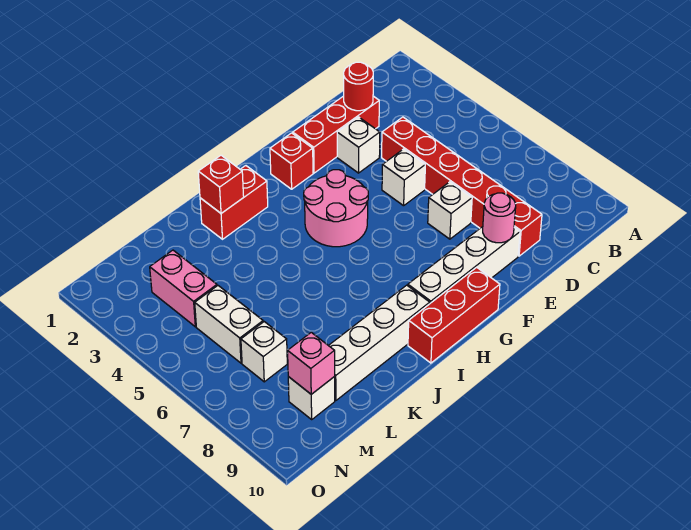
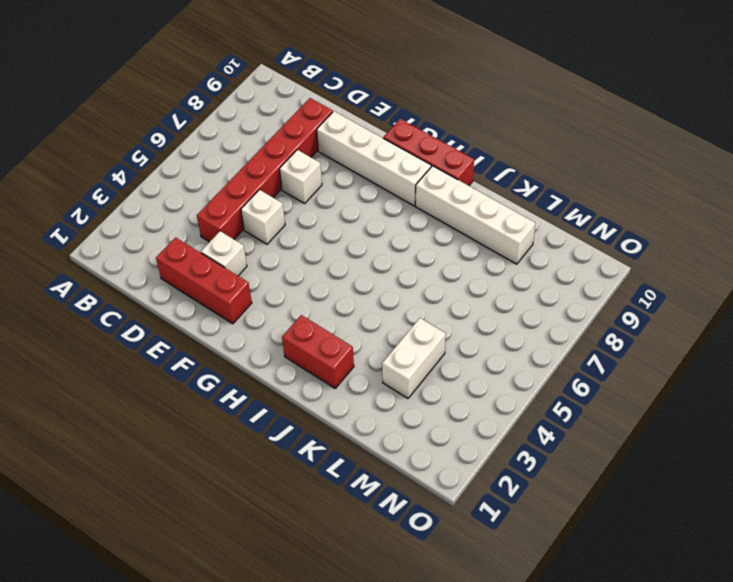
white 1x2 brick [382,318,446,398] -> white 1x2 brick moved to [195,286,263,363]
none -> red 1x1 brick [270,133,313,189]
none -> pink 2x2 round brick [304,170,368,247]
none -> pink 1x2 brick [150,250,217,327]

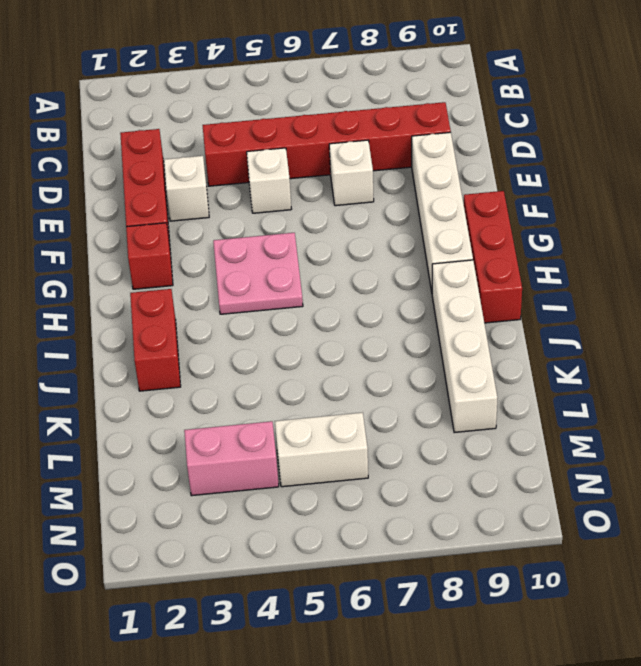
pink 2x2 plate [213,233,303,314] -> pink 2x2 round brick [304,170,368,247]
none -> white 1x1 brick [241,322,287,382]
none -> white 1x1 brick [288,377,335,419]
none -> red 1x1 round brick [344,62,373,111]

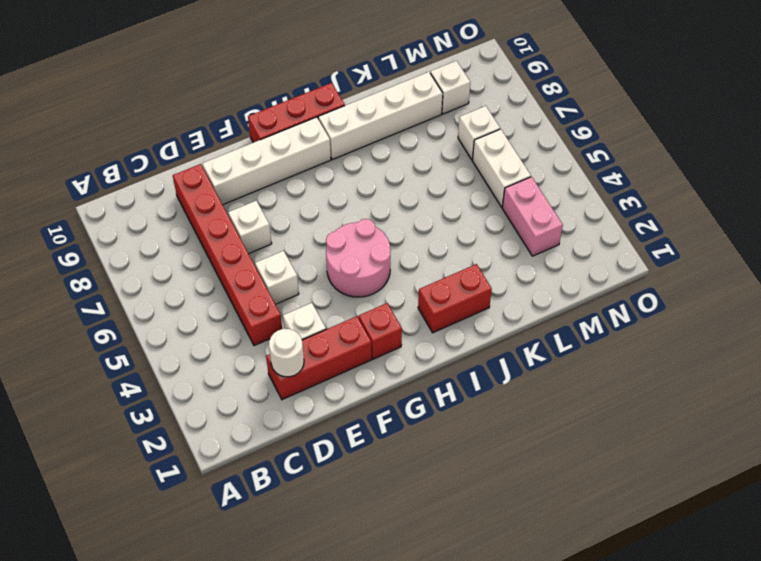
white 1x1 round brick [269,329,304,377] -> red 1x1 round brick [344,62,373,111]
none -> pink 1x1 round brick [483,193,516,243]
none -> red 1x1 brick [198,155,244,213]
none -> pink 1x1 brick [288,332,335,394]

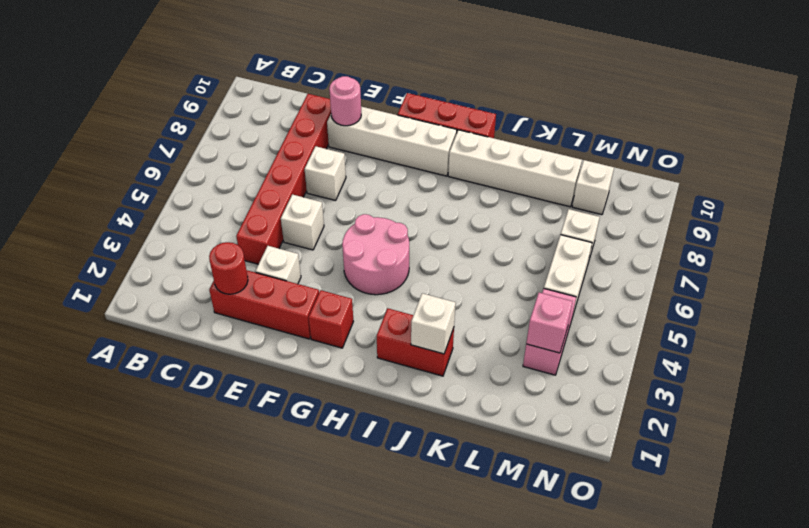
white 1x1 brick [411,293,456,354] -> red 1x1 brick [198,155,244,213]
pink 1x1 brick [526,293,573,353] -> pink 1x1 brick moved to [288,332,335,394]

